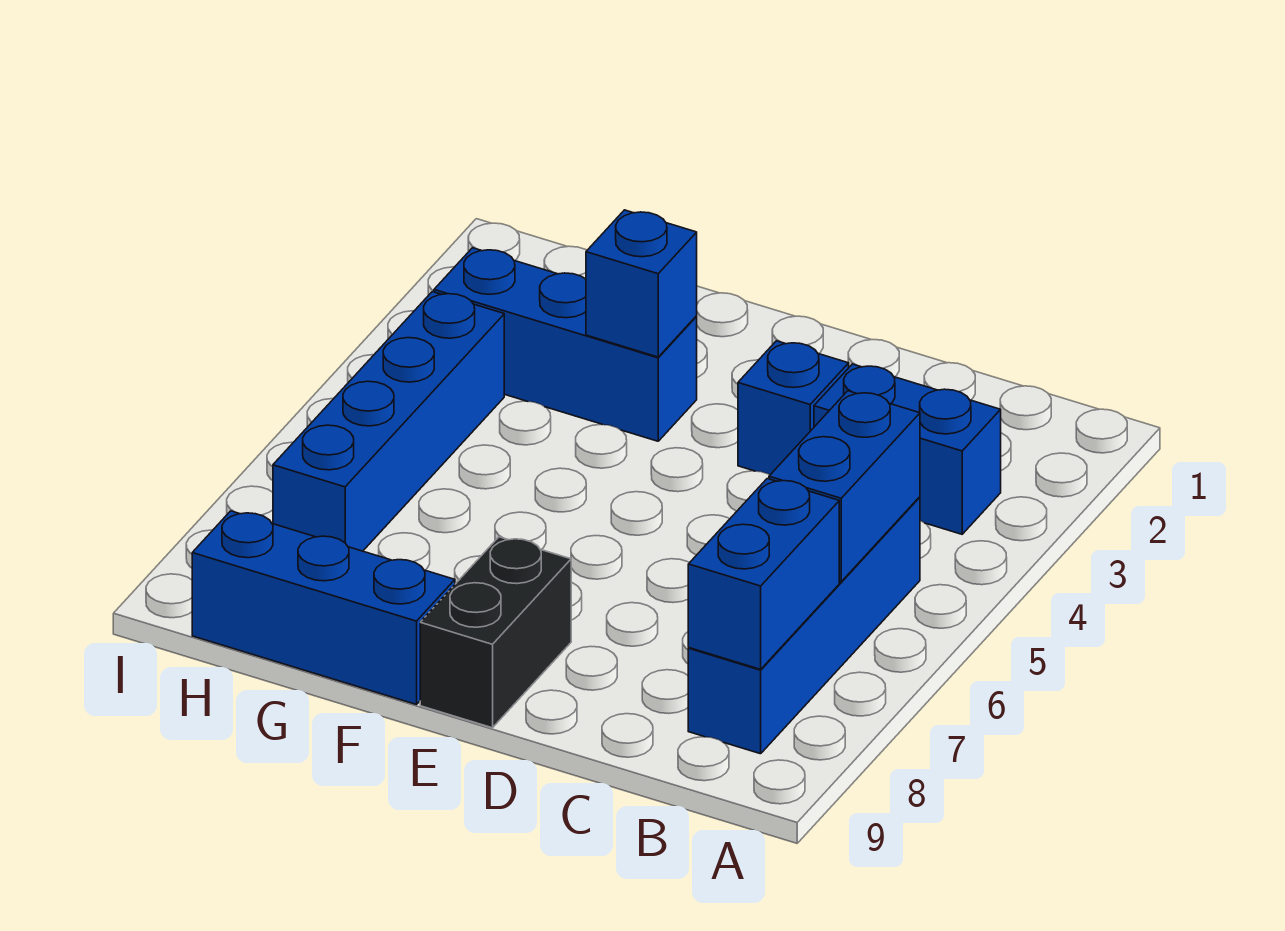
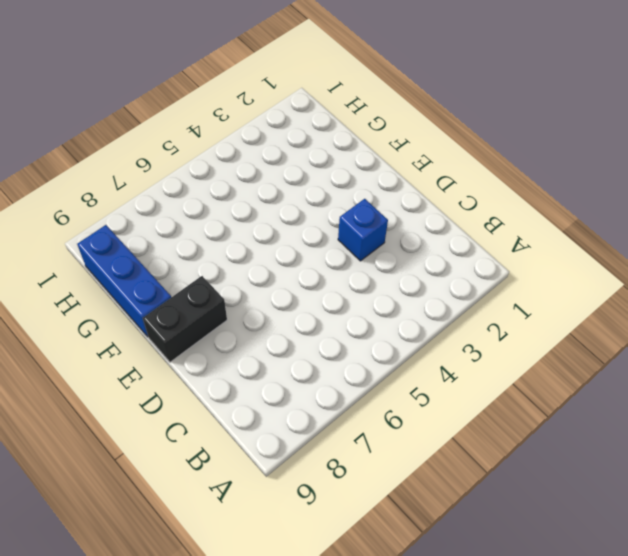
none -> blue 1x2 brick [814,364,1001,534]
none -> blue 1x4 brick [688,497,920,754]

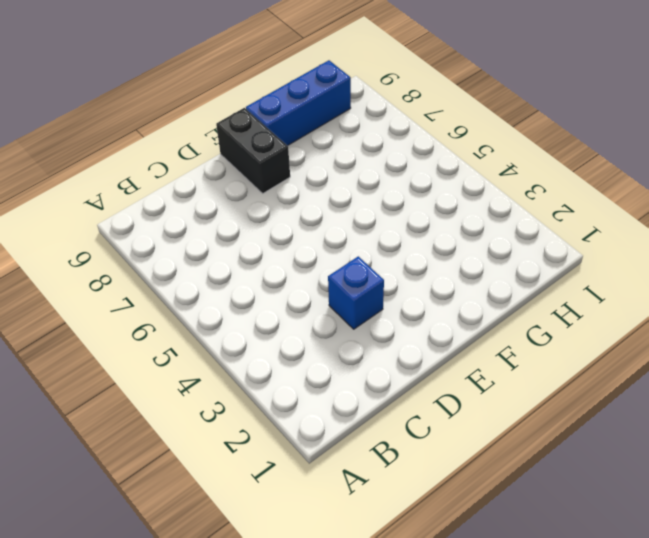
none -> blue 1x2 brick [814,364,1001,534]
none -> blue 1x4 brick [688,497,920,754]

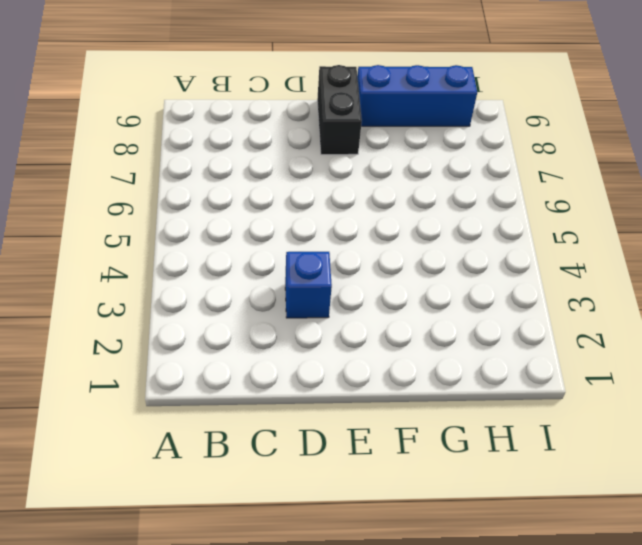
none -> blue 1x2 brick [814,364,1001,534]
none -> blue 1x4 brick [688,497,920,754]

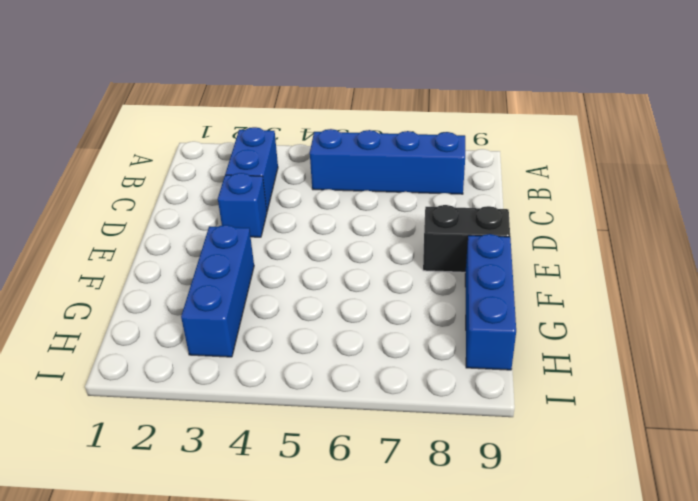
none -> blue 1x4 brick [273,292,504,551]
none -> blue 1x2 brick [769,391,920,582]

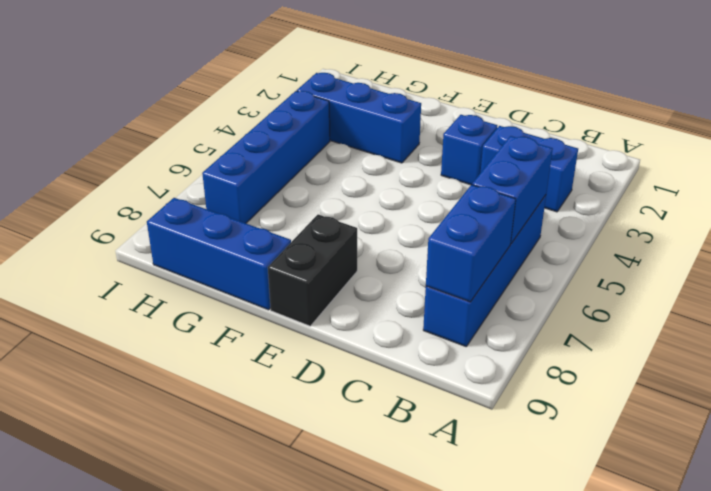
none -> blue 1x1 brick [586,210,697,357]

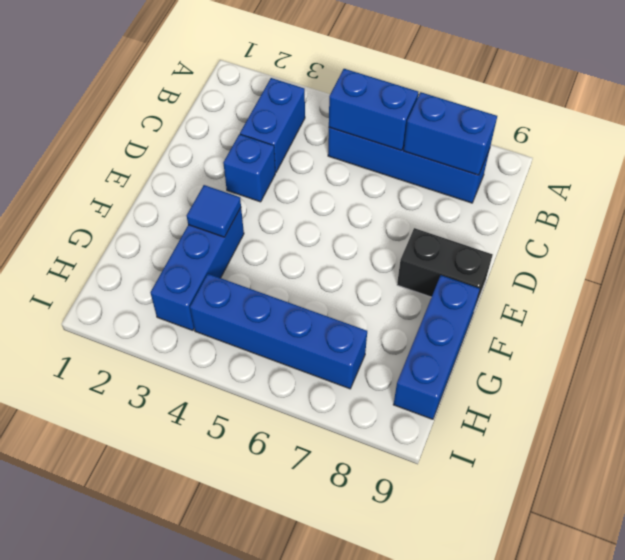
blue 1x1 tile [187,185,241,237] -> blue 1x1 brick [586,210,697,357]

